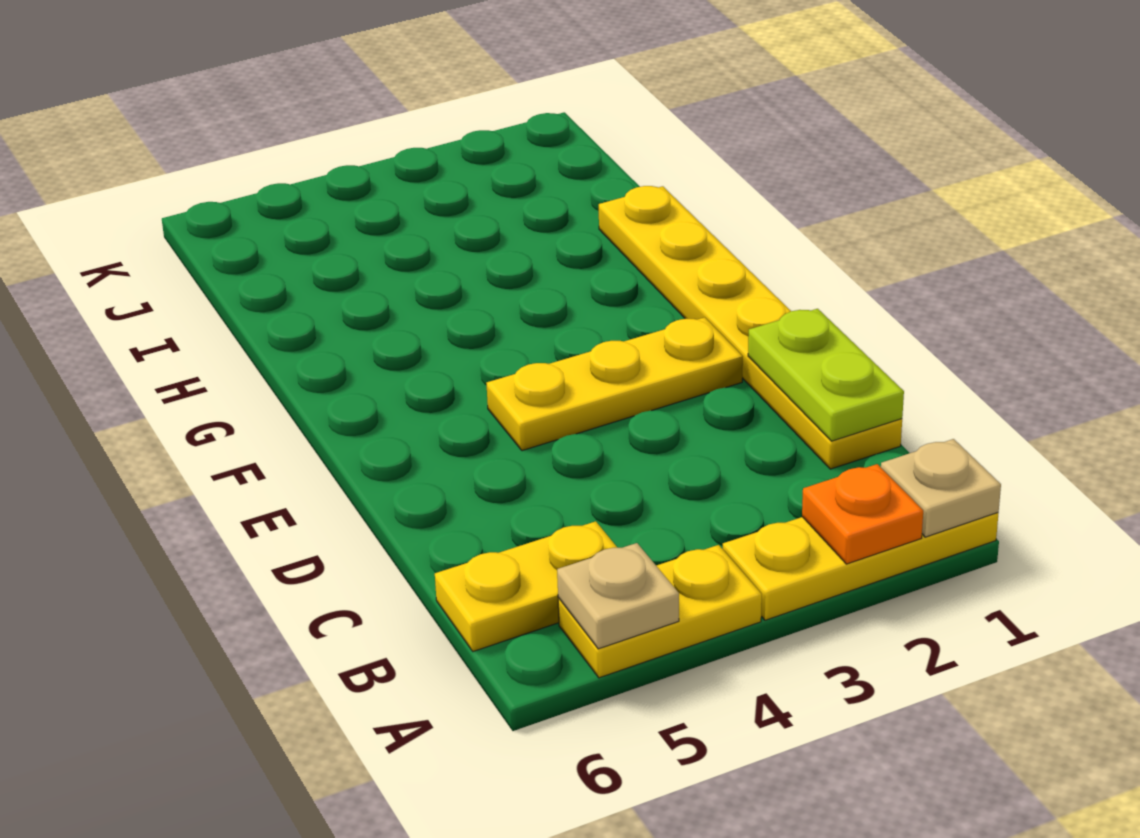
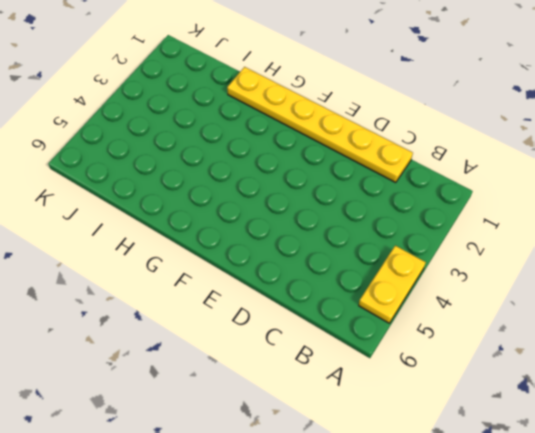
none -> yellow 1x3 plate [723,513,999,620]
none -> yellow 1x2 plate [435,521,617,651]

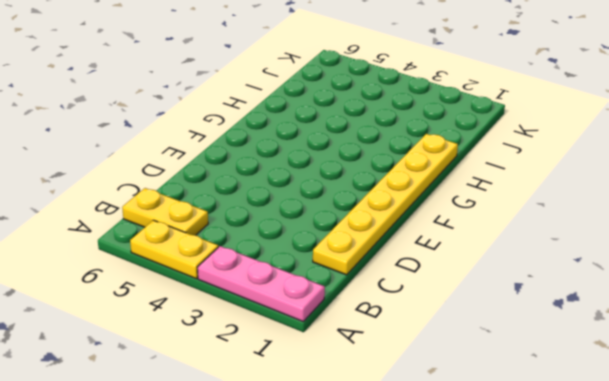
pink 1x3 plate [197,246,325,321] -> yellow 1x3 plate [723,513,999,620]
none -> yellow 1x3 plate [486,317,743,451]
none -> tan 1x1 plate [881,439,1001,537]

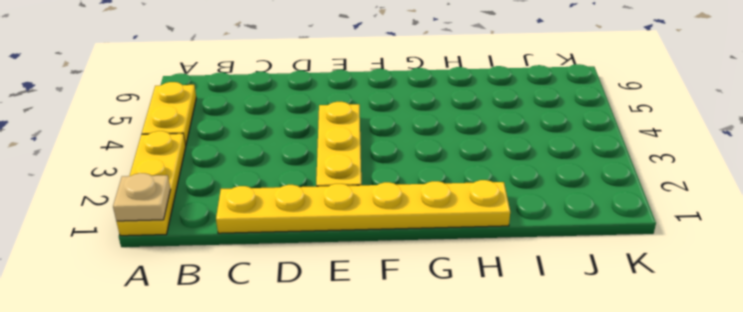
none -> yellow 1x2 plate [435,521,617,651]
none -> orange 1x1 plate [802,464,923,564]

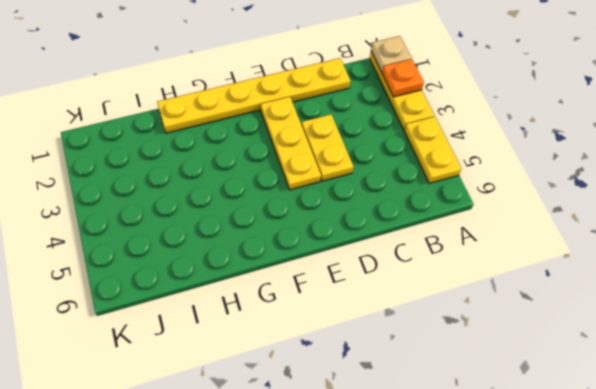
yellow 1x2 plate [302,114,353,181] -> yellow 1x2 plate moved to [435,521,617,651]
none -> tan 1x1 plate [557,543,679,649]
none -> lime 1x2 plate [748,309,904,441]

